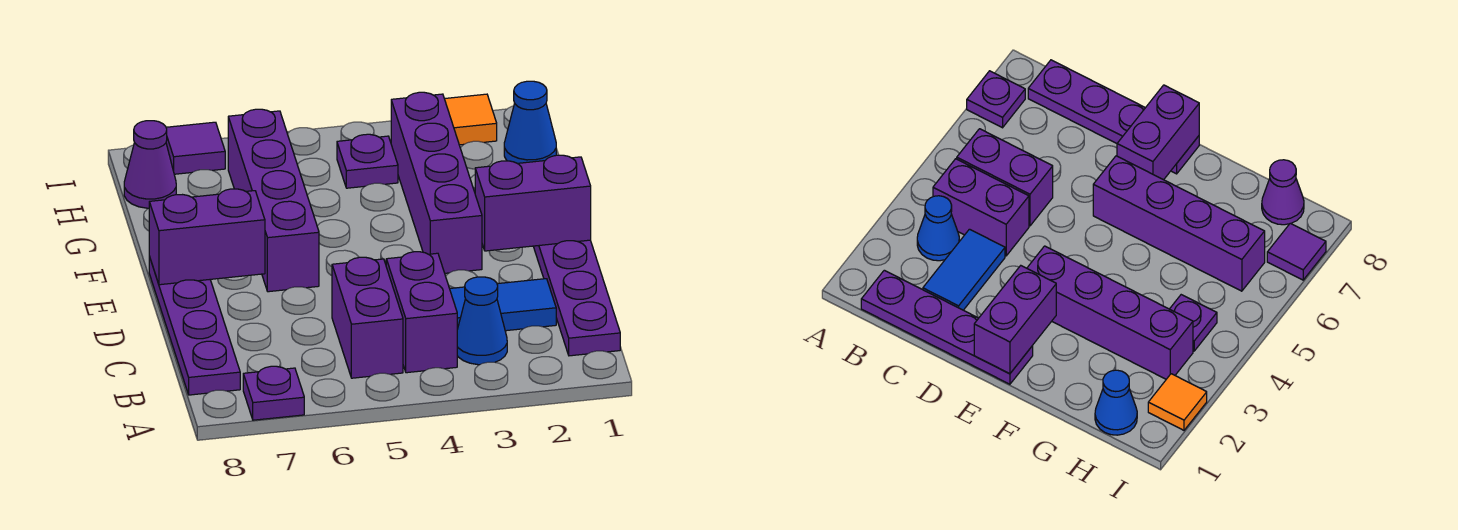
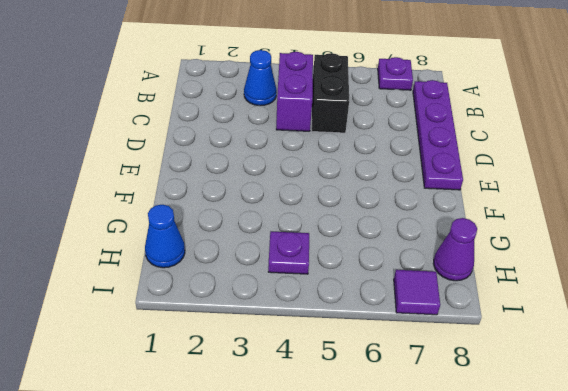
black 1x2 brick [312,53,349,133] -> purple 1x2 brick [332,257,403,378]
none -> purple 1x4 plate [533,240,620,356]
none -> blue 1x2 tile [450,279,556,331]
none -> purple 1x4 brick [391,92,482,273]

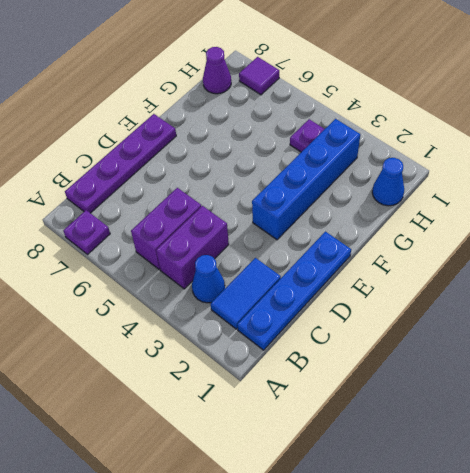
blue 1x4 plate [237,232,351,350] -> purple 1x4 plate [533,240,620,356]
blue 1x2 tile [211,258,281,329] -> blue 1x2 tile turned to [450,279,556,331]
blue 1x4 brick [252,119,360,240] -> purple 1x4 brick [391,92,482,273]
none -> purple 1x4 brick [228,109,319,292]
none -> orange 1x1 tile [445,94,497,145]
none -> purple 1x2 brick [475,155,591,251]

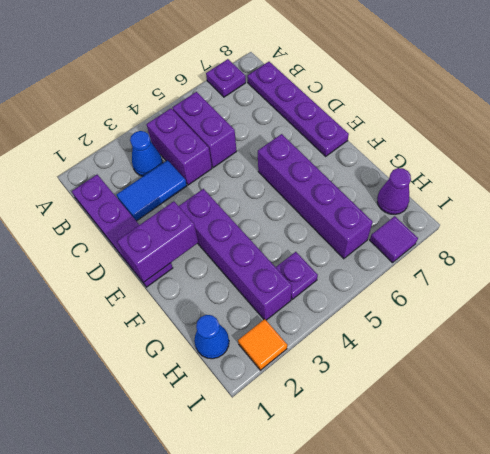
none -> purple 1x2 brick [149,189,265,285]

